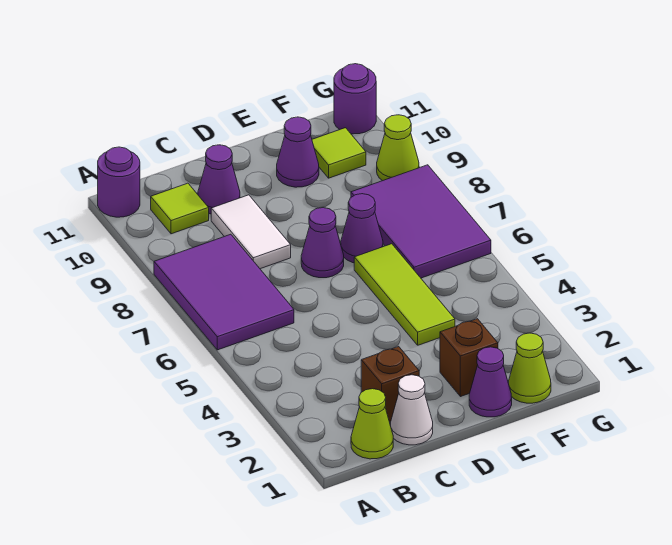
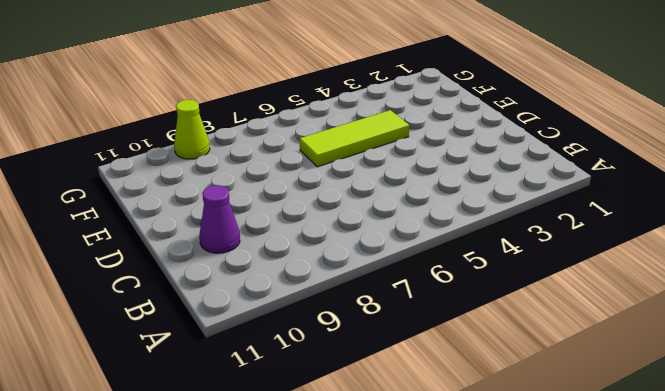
none -> purple 2x3 tile [154,234,294,350]
none -> purple 1x1 round brick [98,147,140,217]
none -> lime 1x1 cone [351,389,393,459]

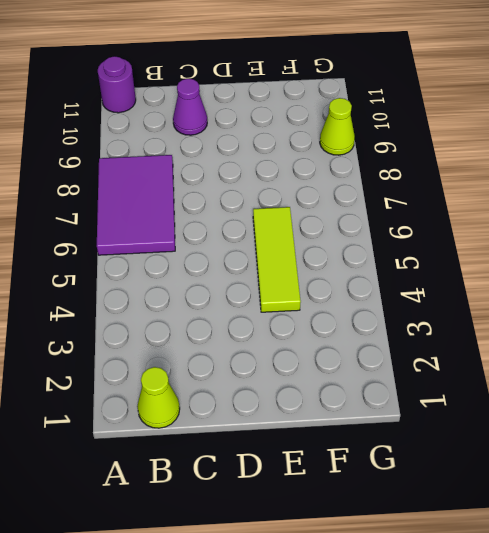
none -> lime 1x1 tile [151,183,209,234]
none -> white 1x1 cone [390,375,433,445]
none -> brown 1x1 brick [361,347,419,422]

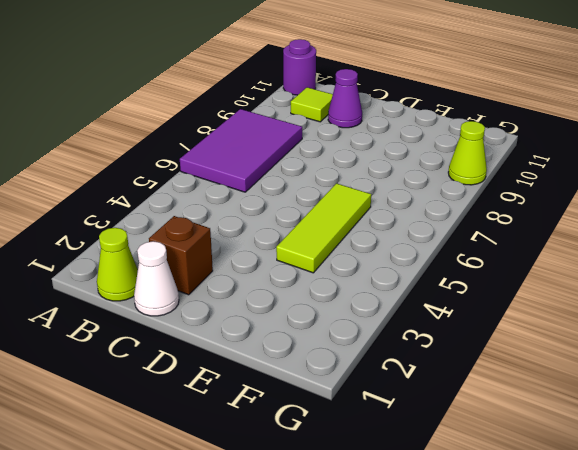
none -> white 1x2 tile [211,195,291,269]
none -> purple 1x1 cone [301,208,344,278]
none -> purple 1x1 cone [469,347,512,417]

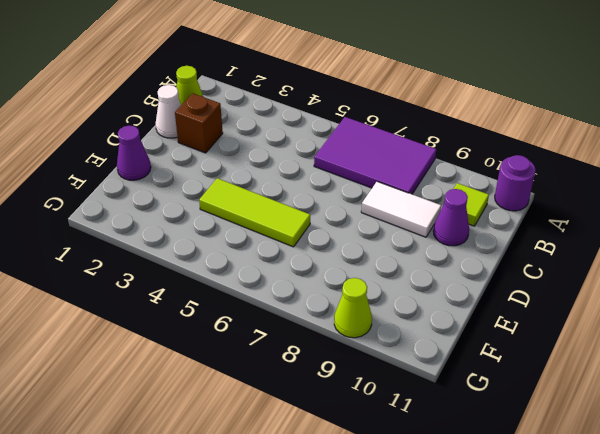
none -> purple 1x1 cone [301,208,344,278]
none -> brown 1x1 brick [440,319,498,397]
none -> purple 1x1 cone [341,194,383,263]

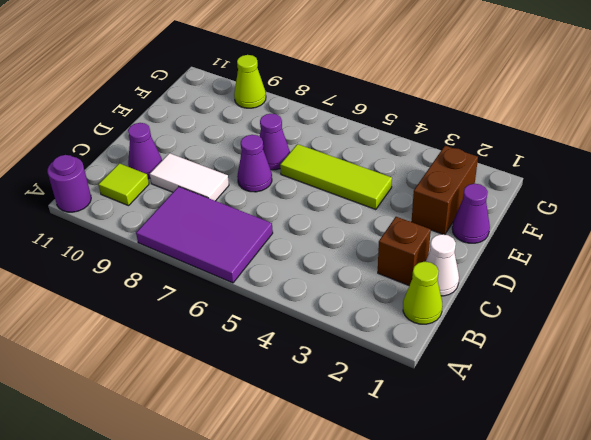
brown 1x2 brick [412,146,478,235] -> brown 1x1 brick [440,319,498,397]
none -> purple 1x1 cone [277,117,319,187]
none -> lime 1x1 cone [509,333,551,403]
none -> purple 2x3 tile [351,165,491,278]

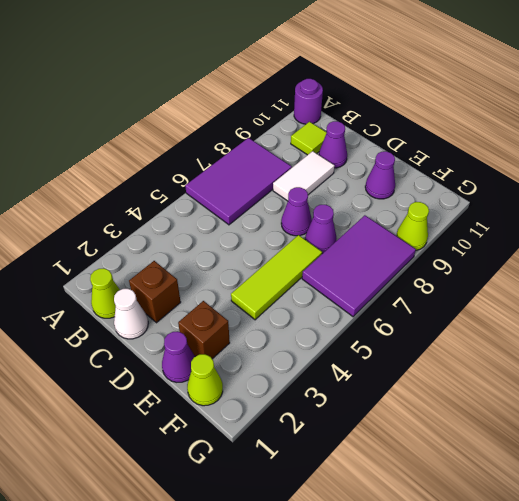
none -> lime 1x1 tile [312,128,366,178]
none -> purple 1x1 round brick [334,64,376,134]

